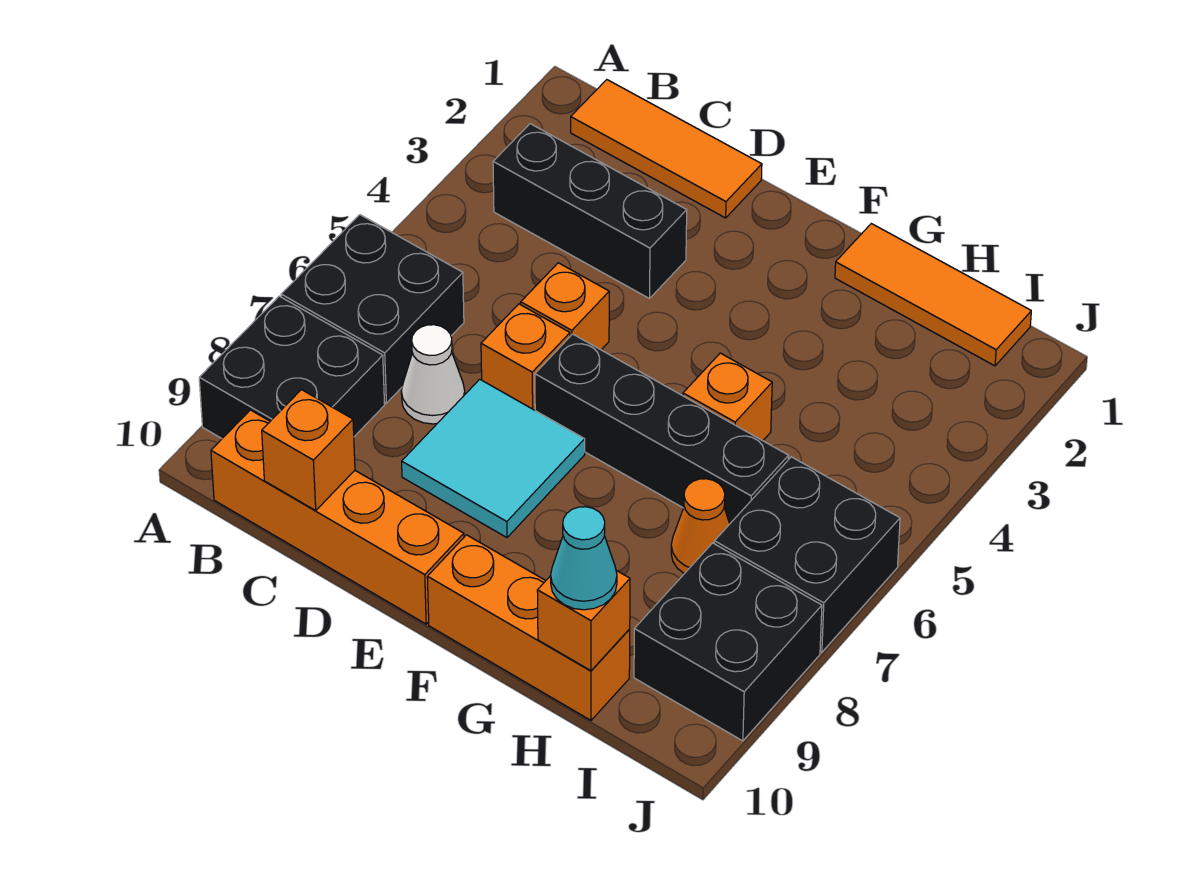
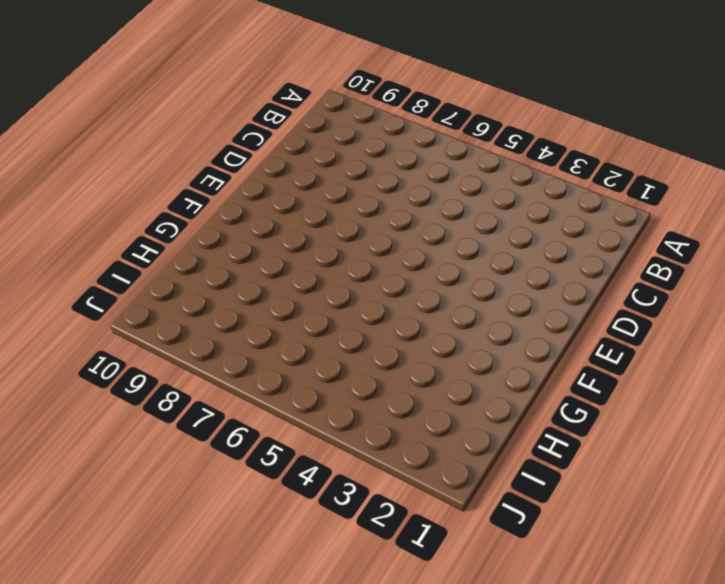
none -> black 2x2 brick [281,215,464,403]
none -> black 2x2 brick [199,296,385,438]
none -> orange 1x3 tile [571,80,762,218]

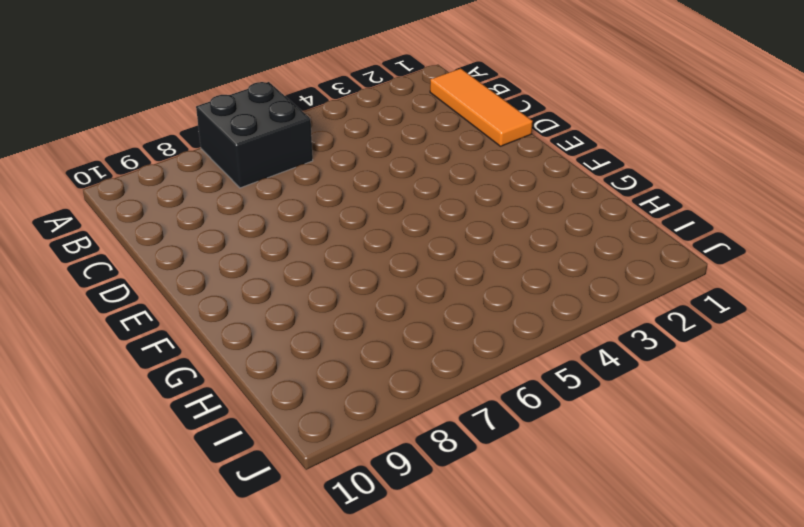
none -> black 2x2 brick [199,296,385,438]
none -> black 1x3 brick [493,124,687,299]
none -> orange 1x4 brick [211,410,464,624]

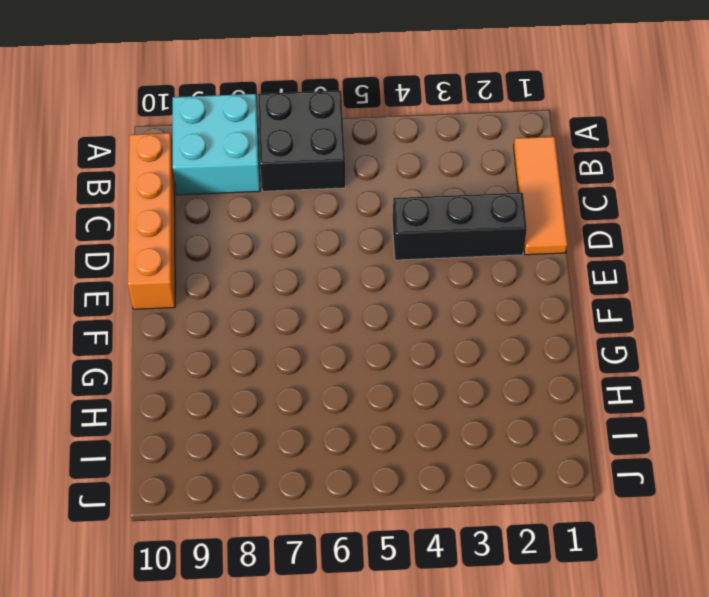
cyan 2x2 brick [173,94,260,195] -> black 2x2 brick [199,296,385,438]
black 1x3 brick [392,193,527,260] -> black 1x3 brick turned to [493,124,687,299]
none -> white 1x1 cone [401,325,465,424]
none -> orange 1x1 brick [521,263,609,350]
none -> orange 1x1 brick [481,304,570,410]

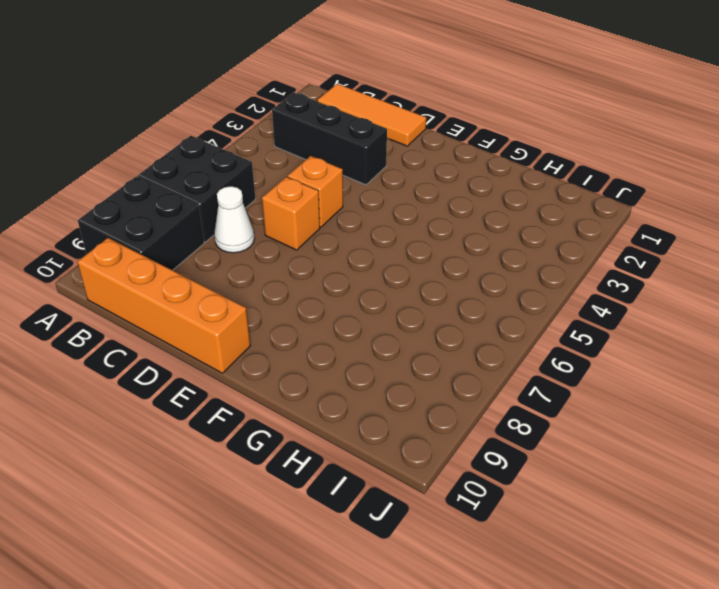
none -> cyan 2x2 tile [402,379,585,537]
none -> black 1x4 brick [535,334,789,523]
none -> orange 1x3 brick [427,535,630,720]

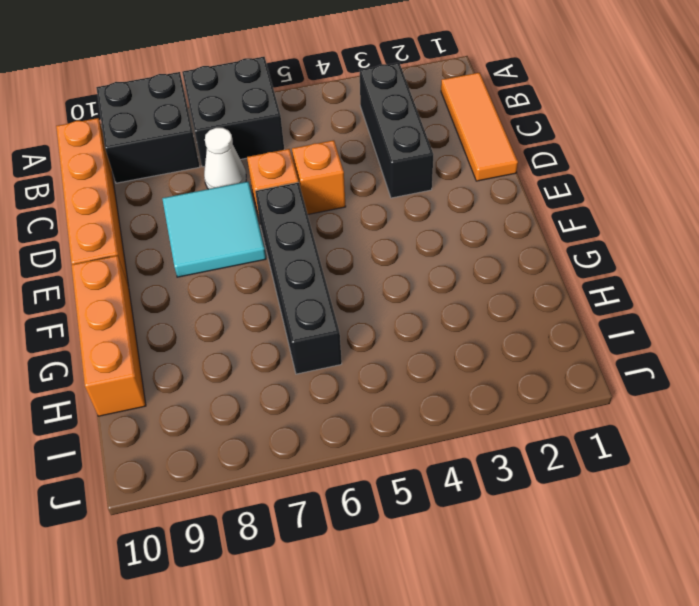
none -> orange 1x3 tile [835,224,1031,366]
none -> orange 1x1 brick [683,353,772,441]
none -> orange 1x1 cone [671,479,730,574]

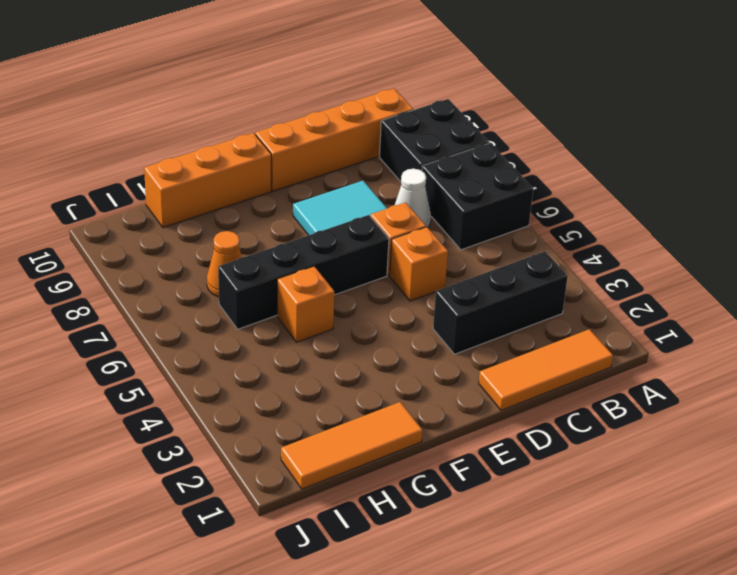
none -> black 2x2 brick [714,457,900,652]
none -> black 2x2 brick [634,543,822,741]
none -> orange 1x1 brick [262,390,355,510]

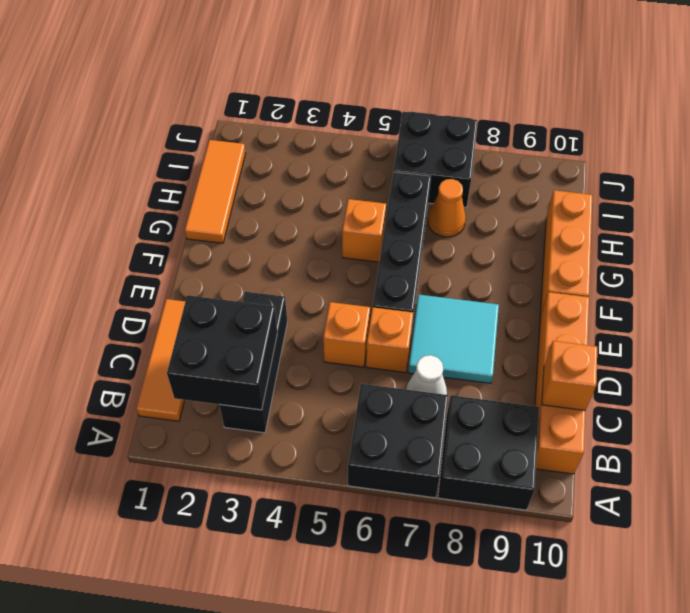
black 2x2 brick [167,295,277,410] -> black 2x2 brick moved to [634,543,822,741]
none -> orange 1x1 brick [537,571,630,671]
none -> cyan 1x1 cone [551,507,617,610]

